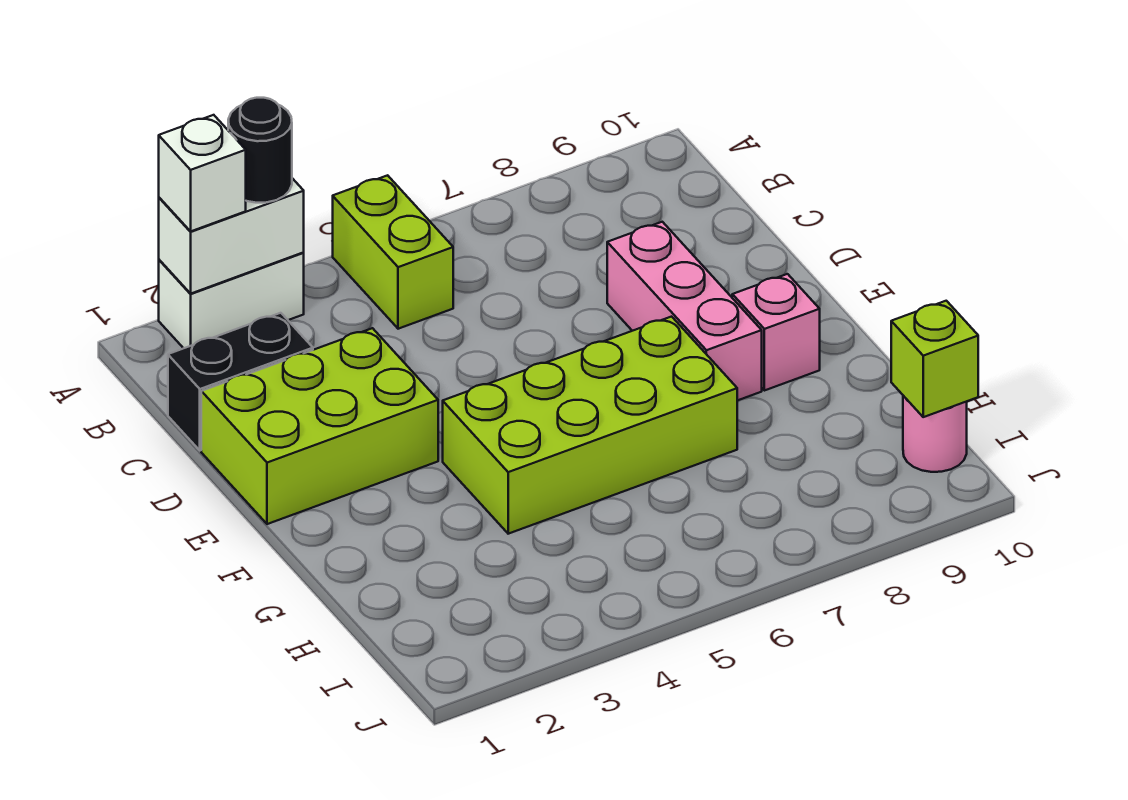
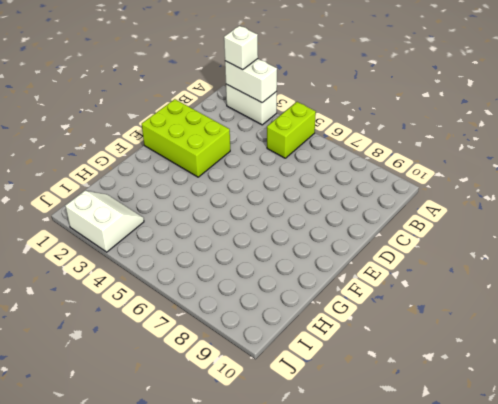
white 2x2 slope [65,191,144,252] -> none
none -> black 1x2 brick [168,313,313,451]
none -> pink 1x3 brick [607,222,762,401]
none -> lime 2x4 brick [443,317,737,534]

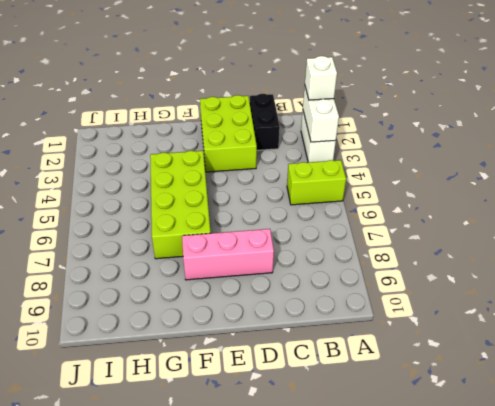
none -> pink 1x1 brick [732,274,820,391]
none -> pink 1x1 round brick [903,396,967,472]
none -> lime 1x1 brick [891,301,978,417]

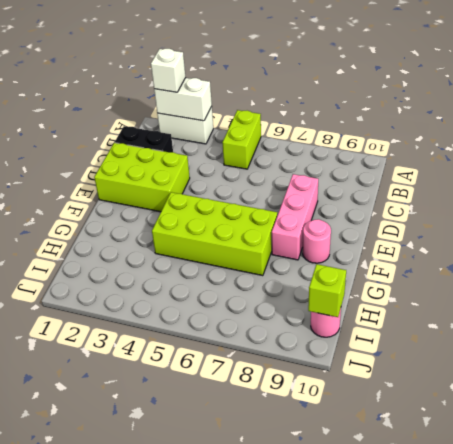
pink 1x1 round brick [303,219,331,263] -> pink 1x1 brick [732,274,820,391]
none -> black 1x1 round brick [228,98,292,203]

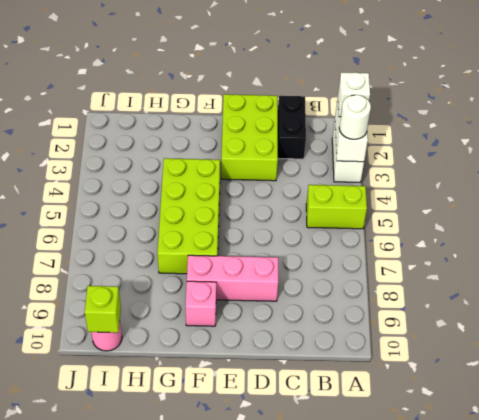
white 1x1 round brick [339,95,371,139] -> black 1x1 round brick [228,98,292,203]

